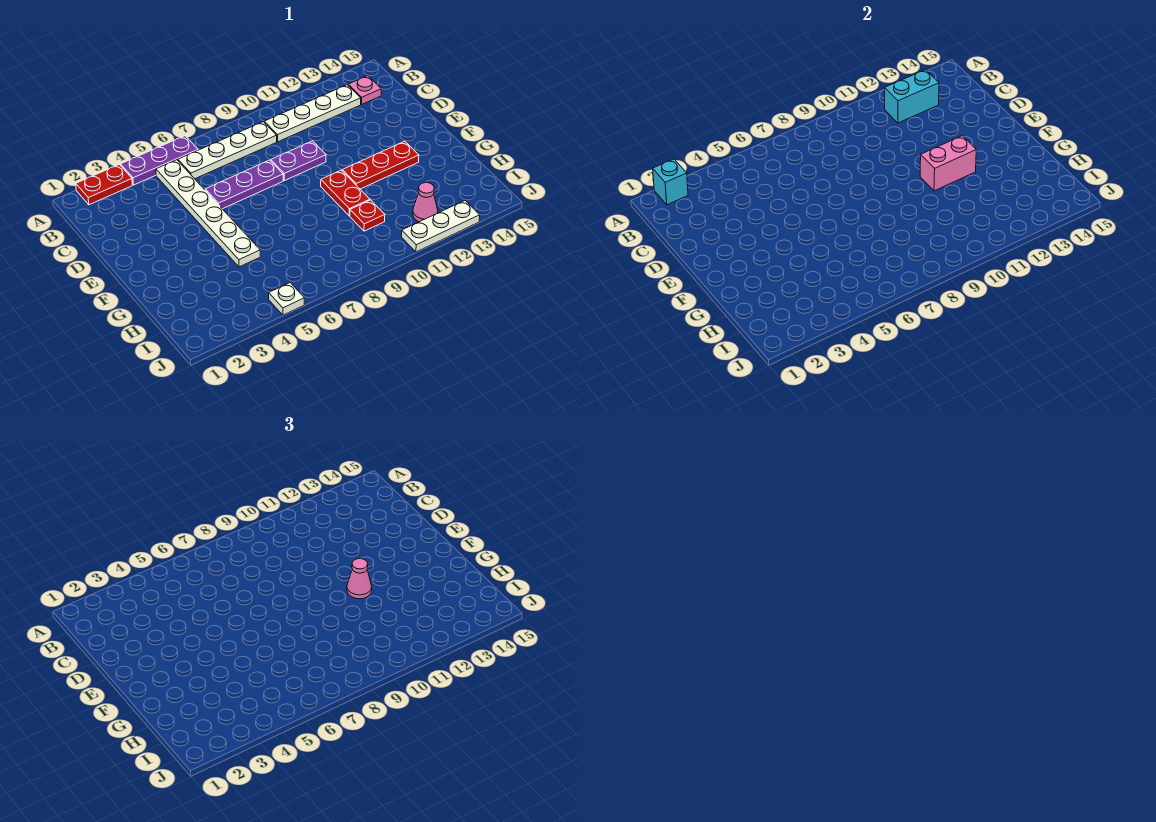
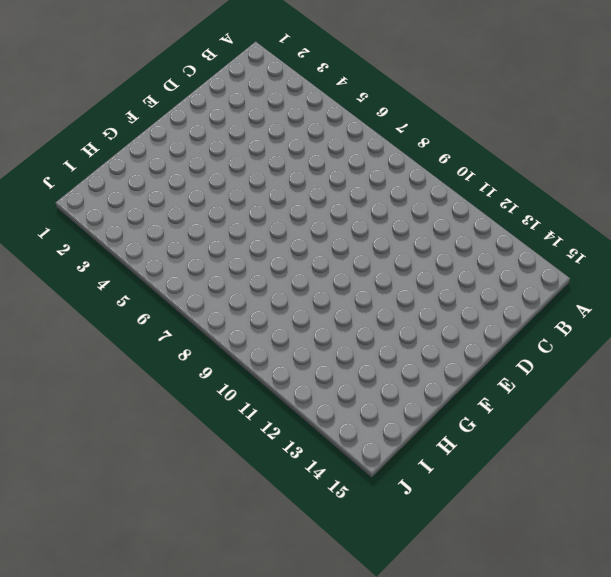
none -> red 1x2 plate [76,165,132,205]
none -> purple 1x3 plate [120,136,198,185]
none -> white 1x6 plate [156,160,260,267]

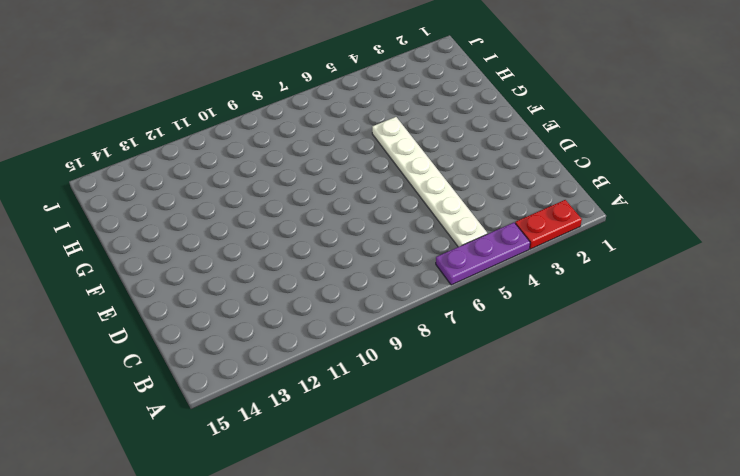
none -> white 1x4 plate [178,122,277,179]
none -> white 1x4 plate [264,85,361,142]
none -> pink 1x1 plate [348,76,381,104]

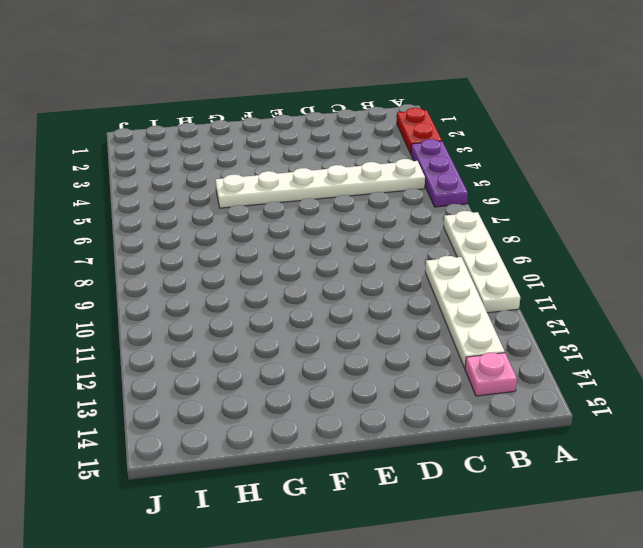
white 1x4 plate [444,211,520,313] -> white 1x4 plate moved to [178,122,277,179]
none -> purple 1x3 plate [205,160,283,209]
none -> purple 1x2 plate [271,141,326,181]
none -> red 1x2 plate [321,170,370,216]

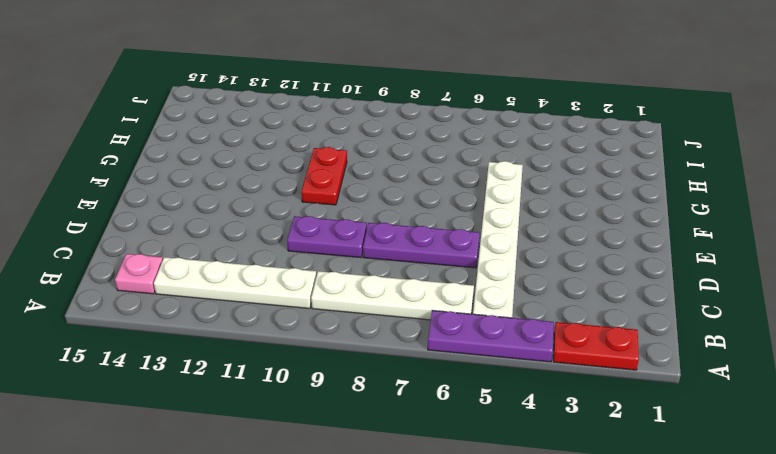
none -> red 1x3 plate [342,141,419,189]
none -> red 1x1 plate [350,200,385,231]
none -> pink 1x1 cone [413,182,438,222]

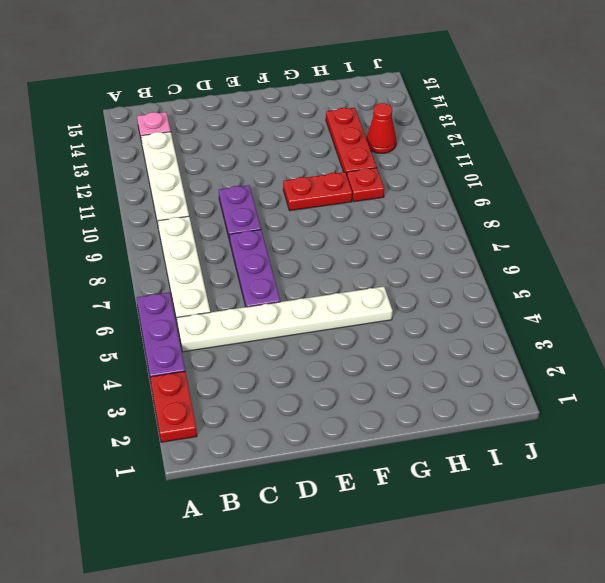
red 1x3 plate [326,108,377,175] -> red 1x3 plate moved to [342,141,419,189]
red 1x1 cone [366,103,396,153] -> pink 1x1 cone [413,182,438,222]
none -> white 1x1 plate [269,283,304,315]
none -> white 1x3 plate [401,201,480,252]
none -> cyan 1x1 brick [653,159,688,205]

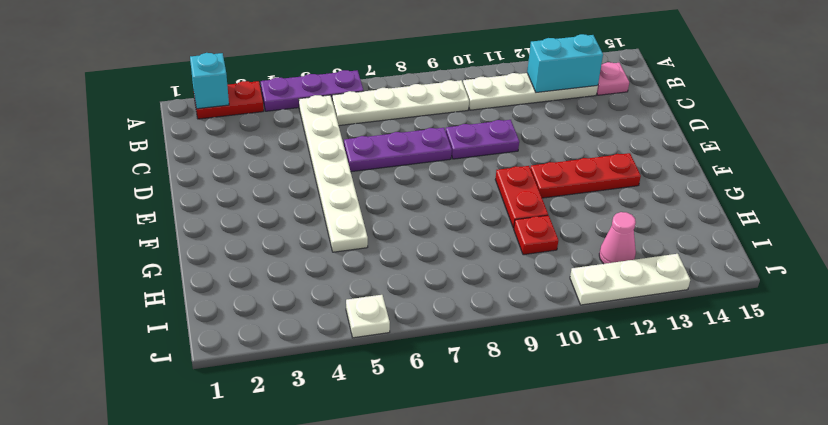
none -> pink 1x2 brick [920,136,976,191]
none -> pink 1x1 cone [347,559,372,599]

